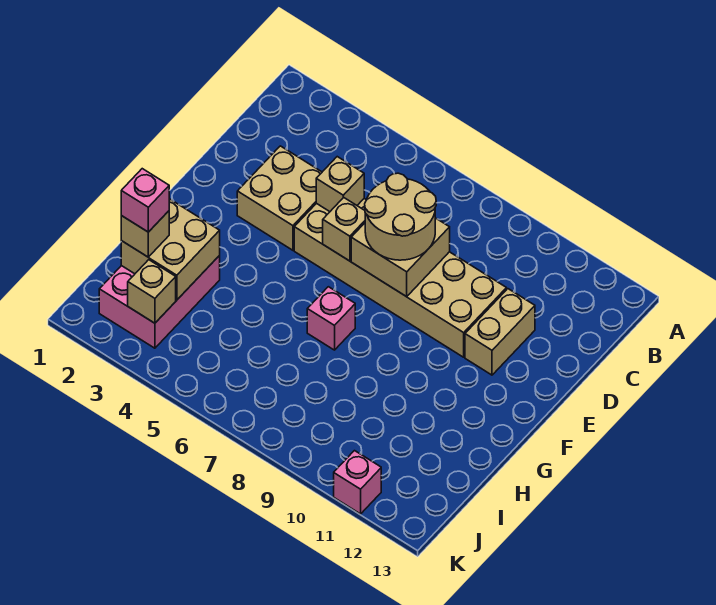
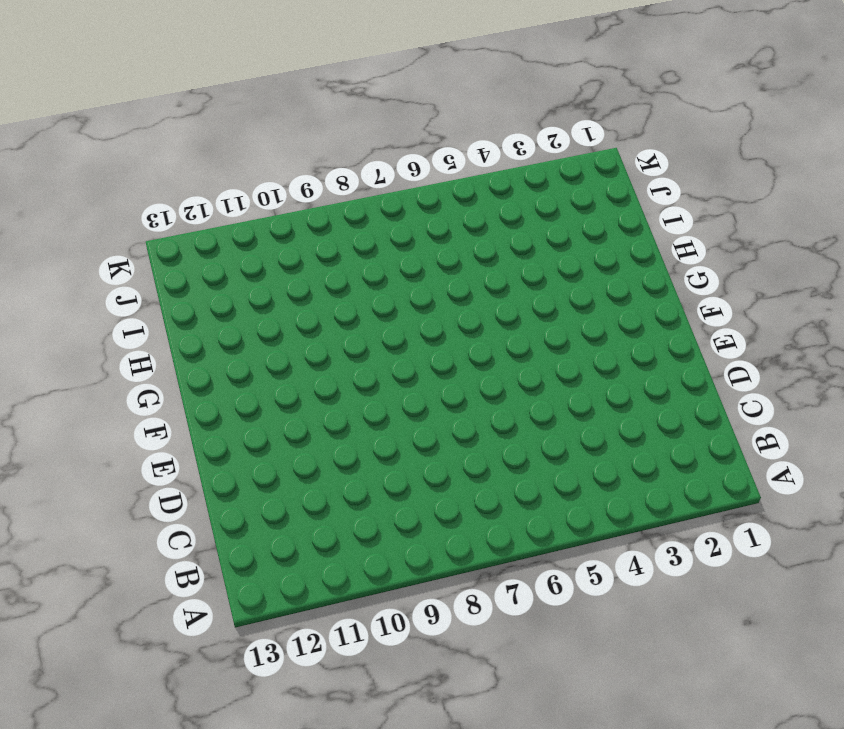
none -> tan 2x2 brick [237,146,322,250]
none -> tan 2x6 brick [294,199,506,357]
none -> tan 1x2 brick [465,289,535,375]

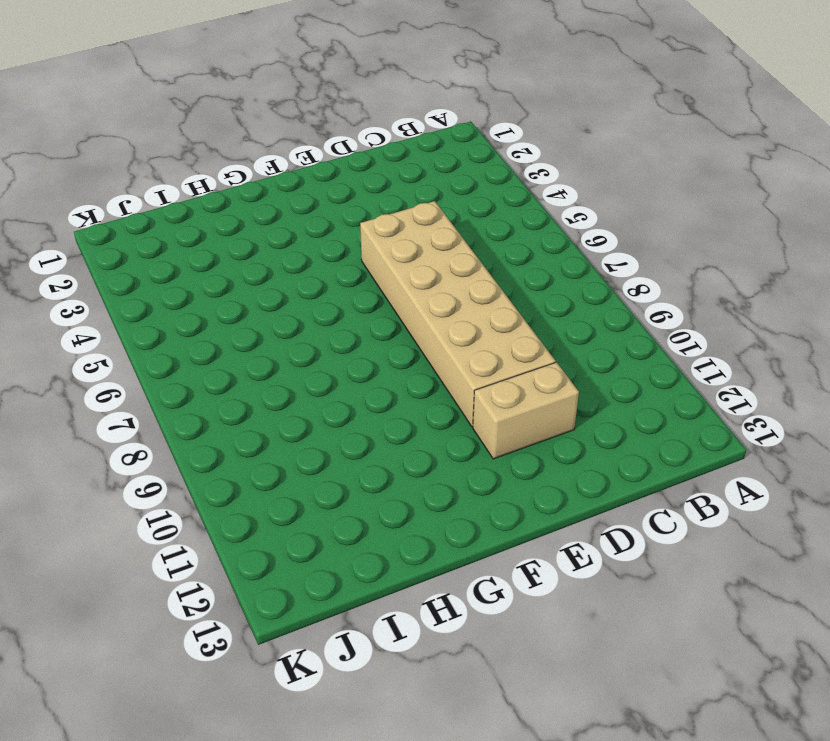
none -> tan 2x2 brick [237,146,322,250]
none -> pink 1x1 brick [307,287,355,350]
none -> pink 2x3 brick [99,255,220,348]

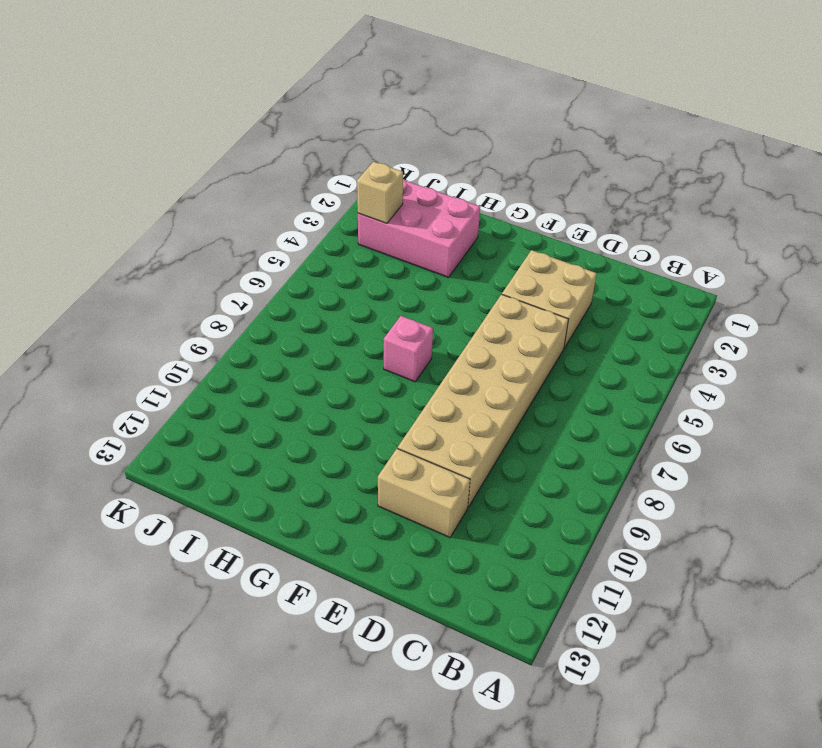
none -> pink 1x1 brick [334,451,381,514]
none -> tan 1x1 brick [316,157,364,212]
none -> tan 2x2 brick [351,218,450,297]

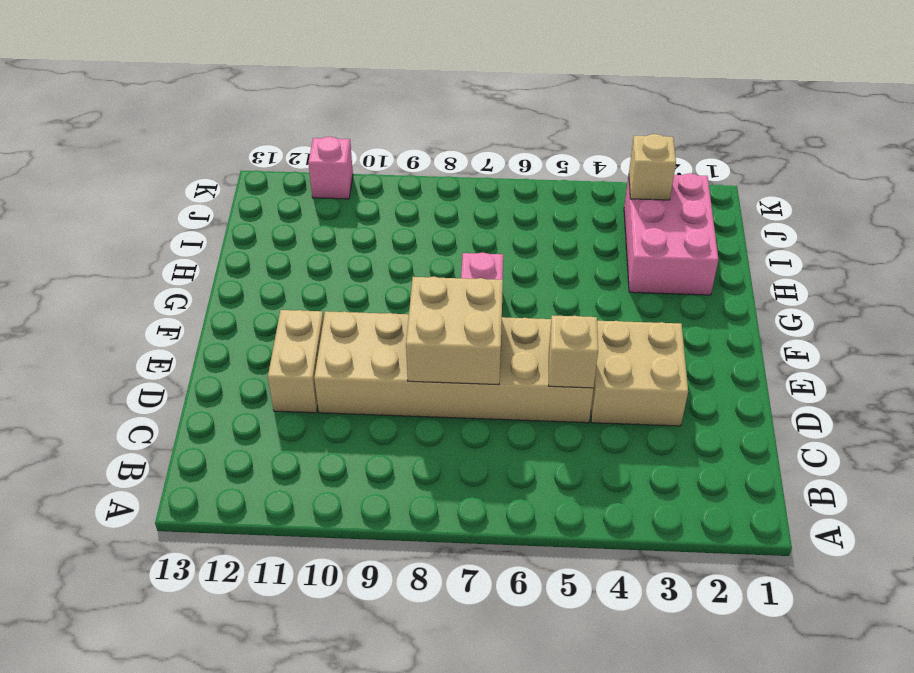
none -> tan 1x1 brick [323,198,365,261]
none -> tan 2x2 brick [121,199,220,300]
none -> tan 2x2 round brick [365,173,436,260]

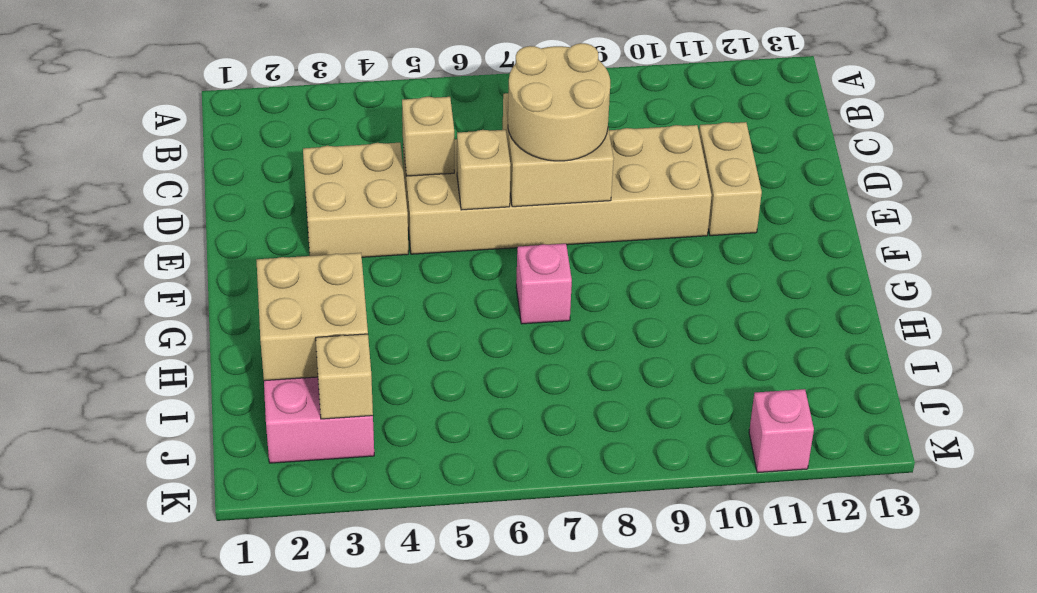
none -> tan 1x1 brick [121,211,169,257]
none -> pink 1x1 brick [121,169,169,232]

